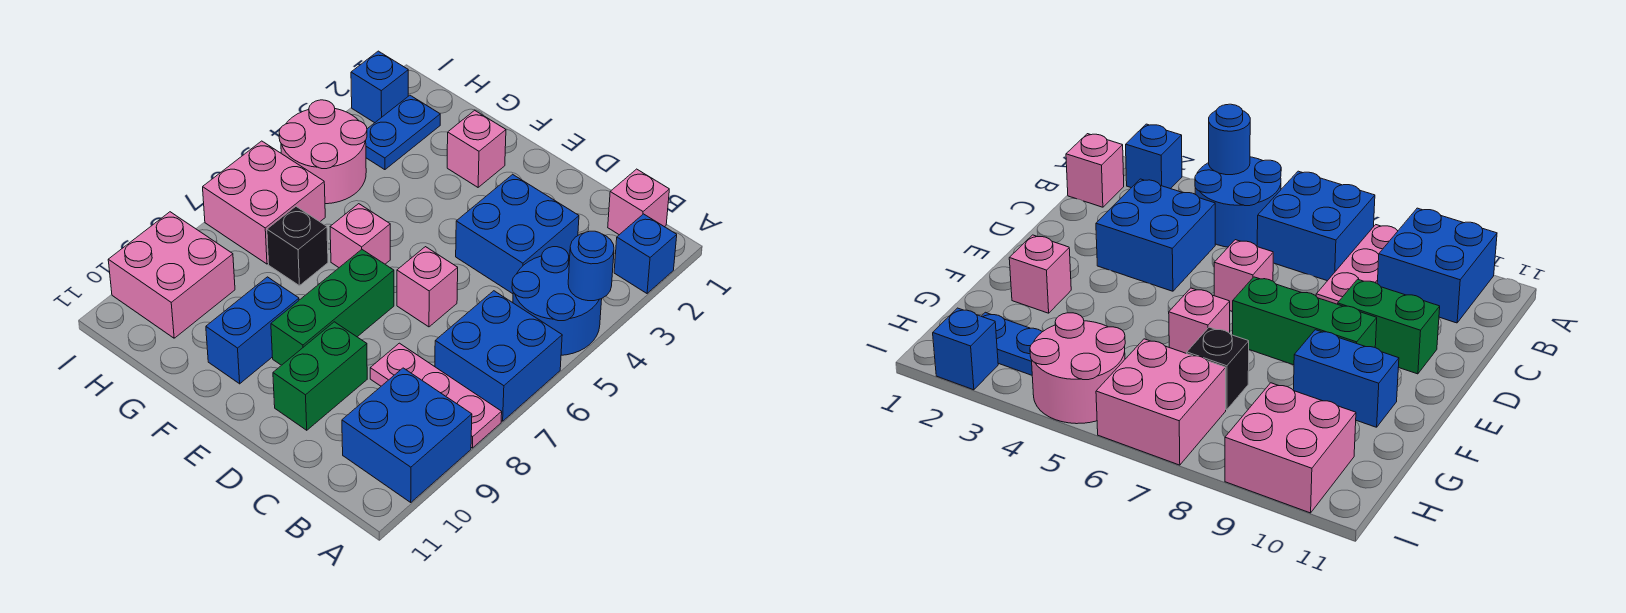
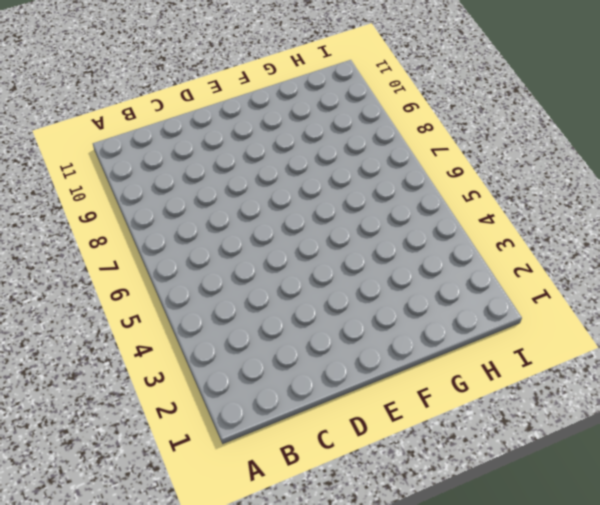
none -> blue 1x1 brick [614,214,677,293]
none -> blue 2x2 round brick [512,247,602,355]
none -> blue 2x2 brick [435,291,562,421]

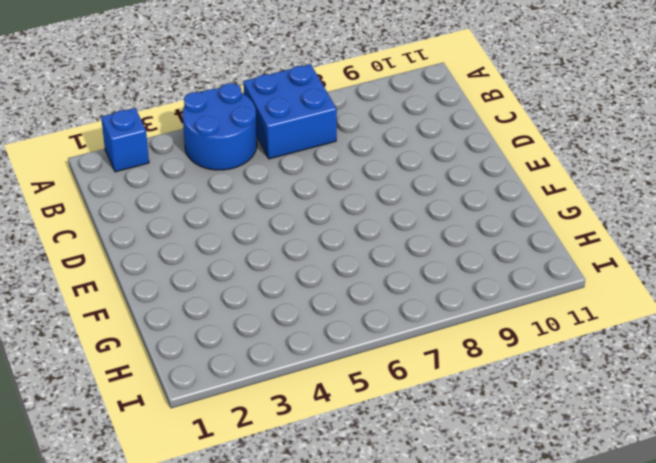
none -> pink 1x3 plate [370,343,502,448]
none -> blue 2x2 brick [342,368,472,502]
none -> pink 1x1 brick [608,169,669,235]

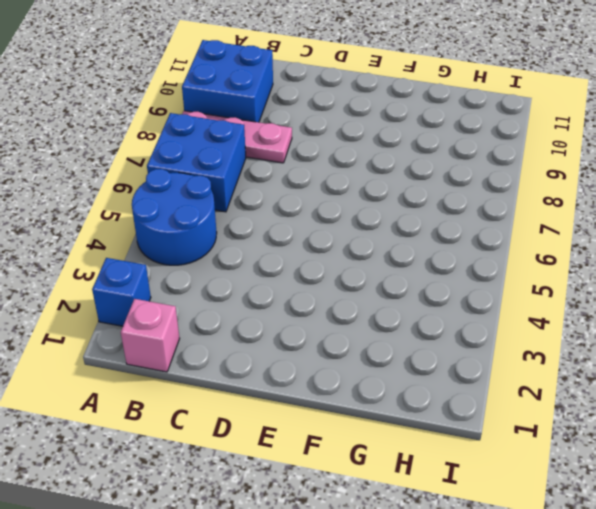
none -> blue 2x2 brick [456,174,579,294]
none -> pink 1x1 brick [397,247,458,327]
none -> green 1x2 brick [273,322,367,430]

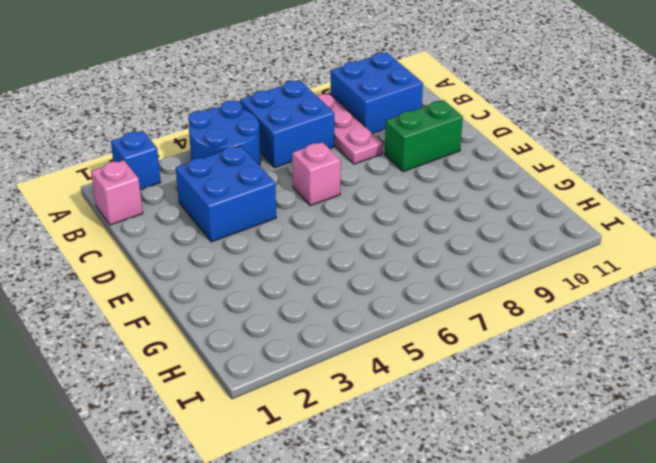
none -> green 1x3 brick [271,250,394,365]
none -> pink 1x1 brick [447,110,506,187]
none -> pink 1x1 brick [330,204,390,267]

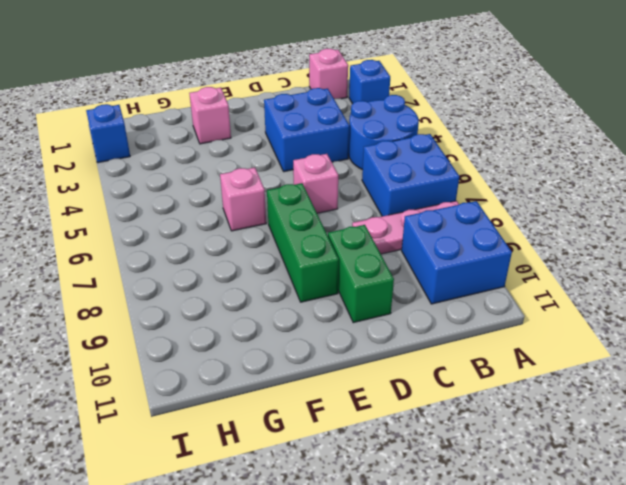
none -> blue 1x2 brick [206,277,299,384]
none -> black 1x1 brick [267,207,328,286]
none -> blue 1x2 plate [365,95,440,170]

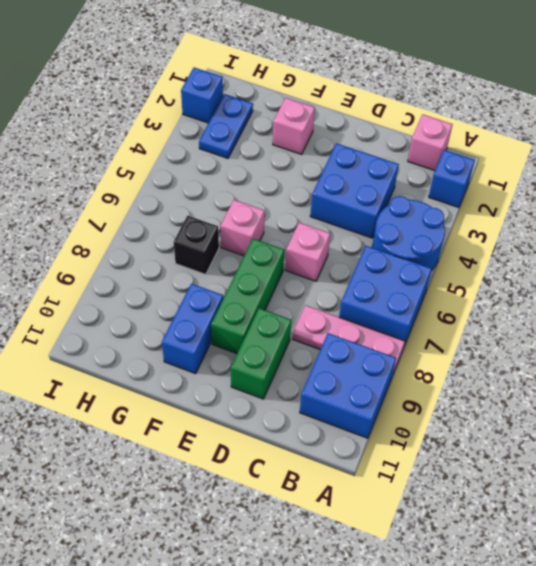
none -> pink 2x2 round brick [279,100,367,204]
none -> pink 2x2 brick [203,141,325,264]
none -> pink 2x2 brick [108,212,235,338]

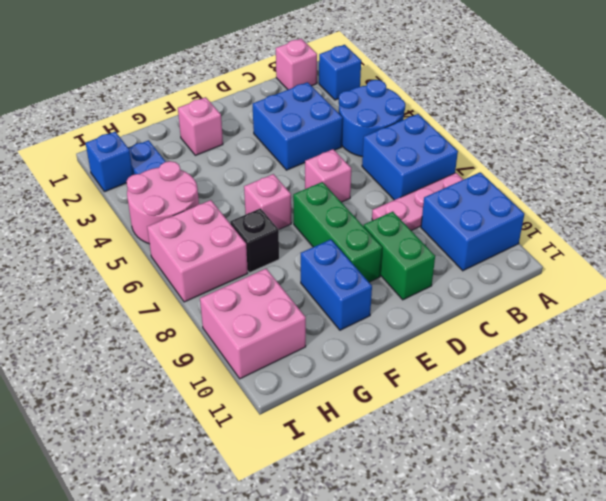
none -> blue 1x1 round brick [568,231,614,301]

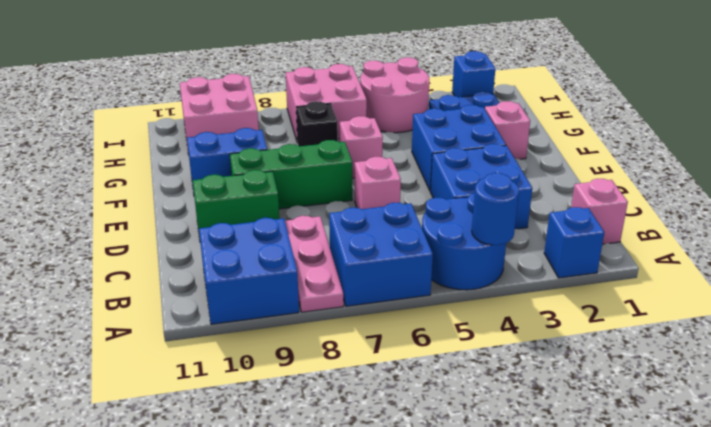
blue 2x2 brick [412,105,506,191] -> none

